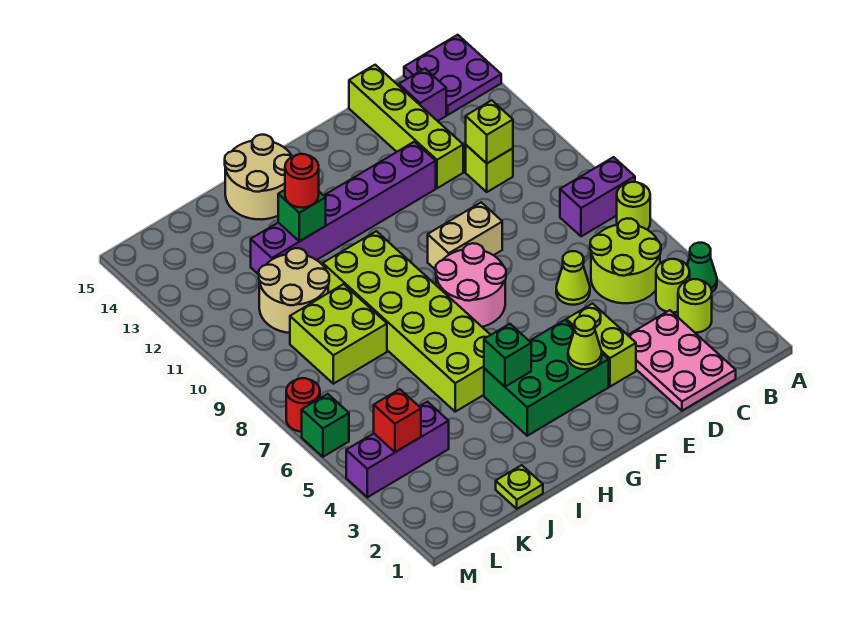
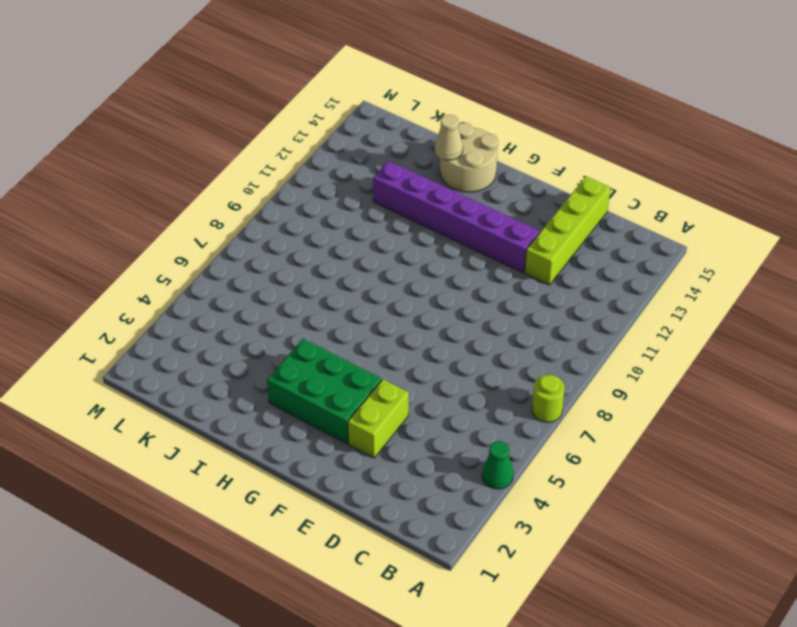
tan 1x1 cone [435,115,463,160] -> none
none -> purple 1x2 brick [560,157,635,236]
none -> purple 2x2 plate [404,35,501,115]
none -> lime 1x1 round brick [678,279,712,333]
none -> lime 1x1 round brick [656,259,690,313]

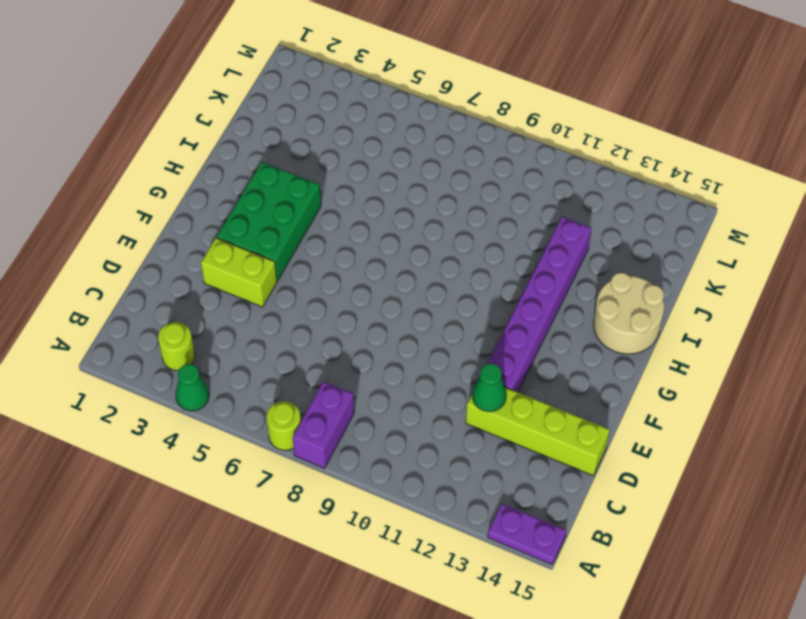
purple 1x2 plate [488,504,566,564] -> purple 2x2 plate [404,35,501,115]
green 1x1 cone [472,364,506,412] -> none
none -> lime 1x1 round brick [656,259,690,313]
none -> lime 2x2 round brick [590,218,661,303]
none -> pink 2x3 plate [628,310,736,411]
none -> lime 1x1 brick [466,145,513,192]

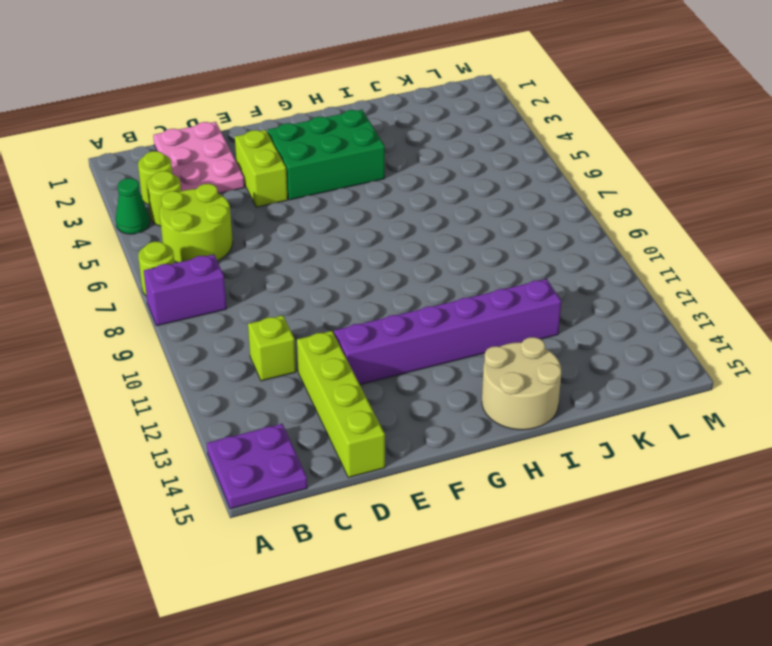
none -> purple 1x1 brick [399,69,446,121]
none -> lime 1x1 cone [556,251,590,305]
none -> tan 1x2 brick [428,202,502,270]
none -> pink 2x2 round brick [436,243,506,327]

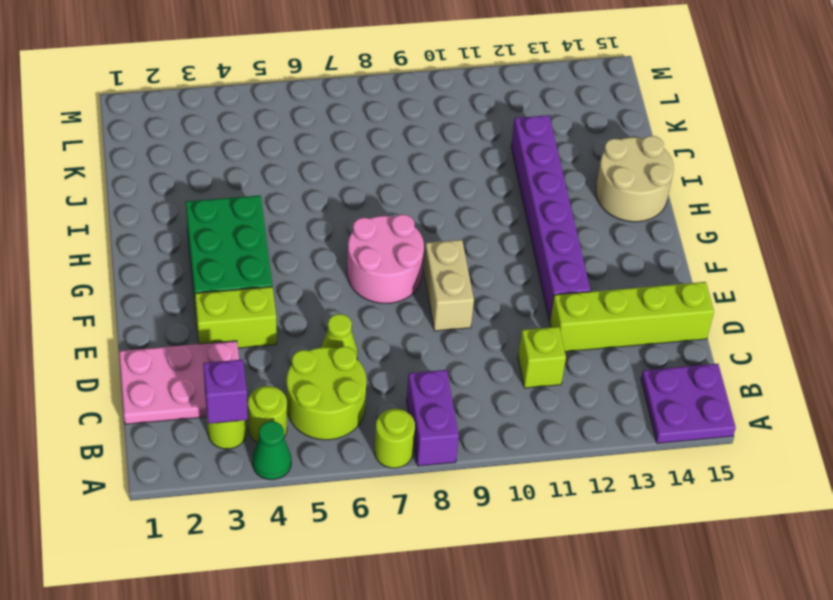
purple 1x1 brick [203,359,248,424] -> purple 1x1 brick moved to [399,69,446,121]
none -> lime 2x6 brick [323,231,490,412]
none -> lime 1x1 plate [496,465,543,509]
none -> lime 2x2 brick [290,284,387,384]
none -> tan 2x2 round brick [259,248,329,333]

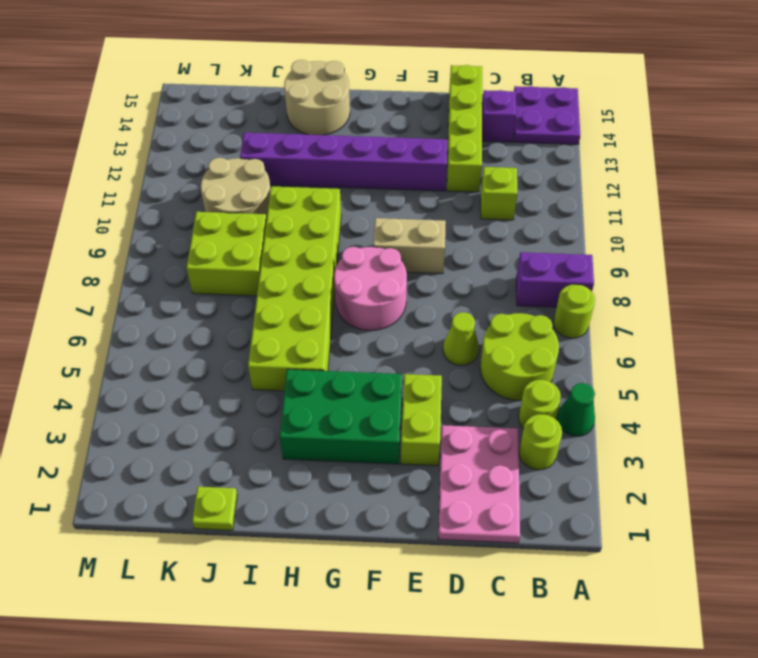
none -> purple 1x3 brick [346,402,449,497]
none -> green 1x1 brick [302,394,349,457]
none -> red 1x1 round brick [286,378,320,432]
none -> lime 1x1 brick [466,100,513,163]

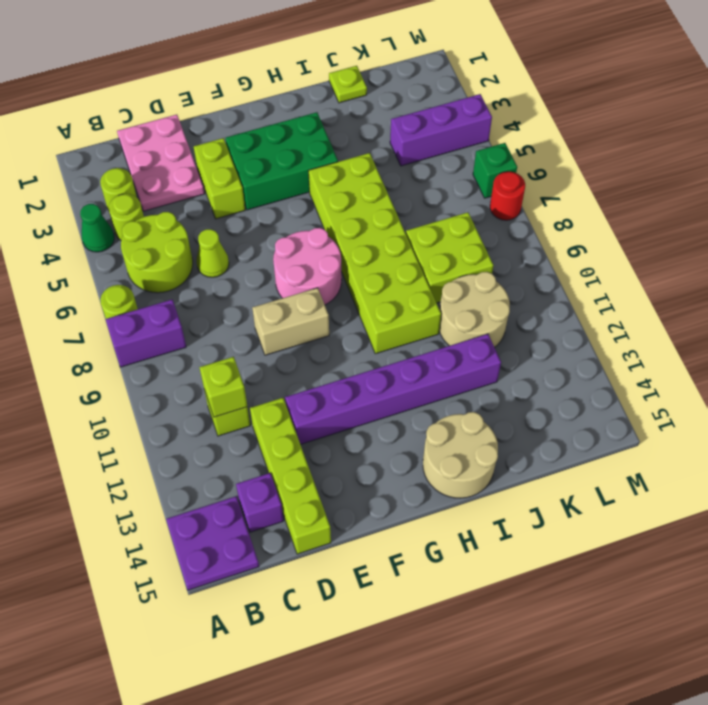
none -> lime 1x1 cone [568,316,602,369]
none -> green 1x1 brick [484,324,531,387]
none -> green 1x1 brick [278,190,326,241]
none -> red 1x1 brick [374,389,421,452]

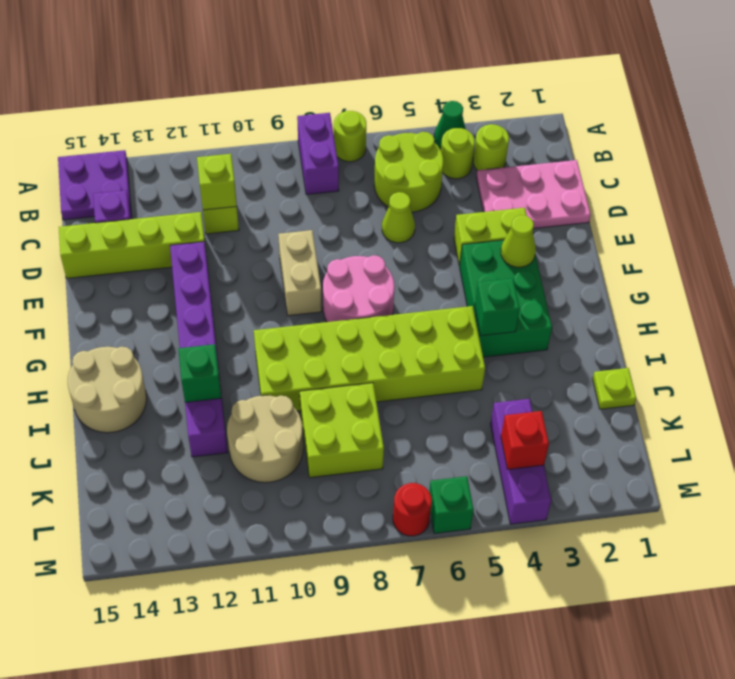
none -> red 1x1 round brick [285,154,319,208]

